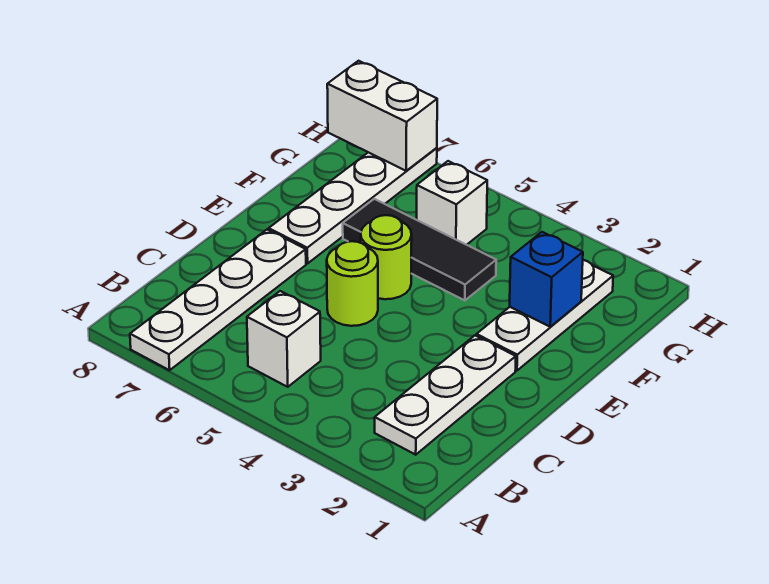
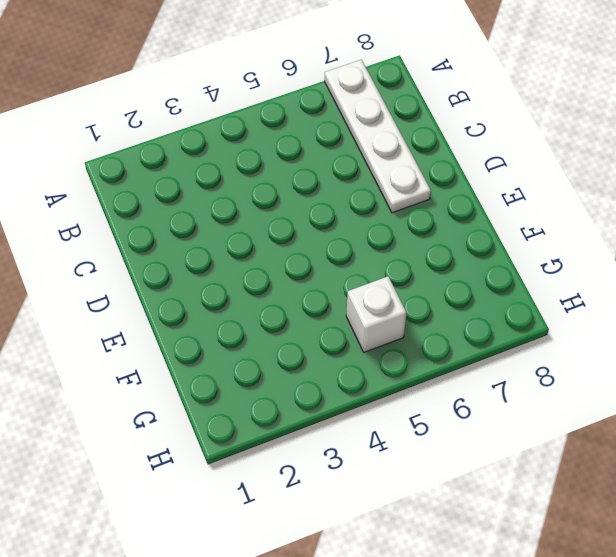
none -> white 1x3 plate [375,335,516,455]
none -> white 1x1 brick [247,291,321,387]

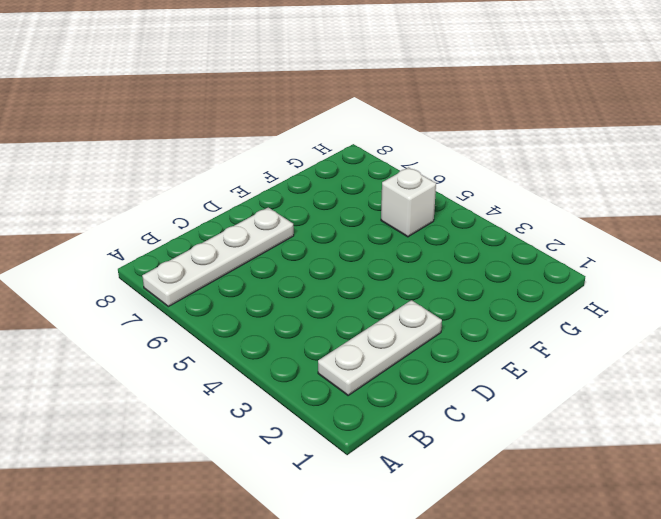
none -> white 1x1 brick [247,291,321,387]
none -> lime 1x1 round brick [327,241,378,326]

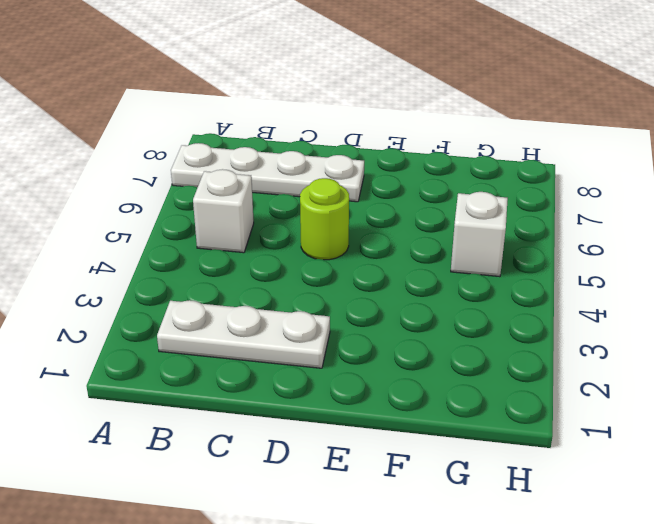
none -> white 1x3 plate [476,260,613,371]
none -> lime 1x1 round brick [361,215,412,299]

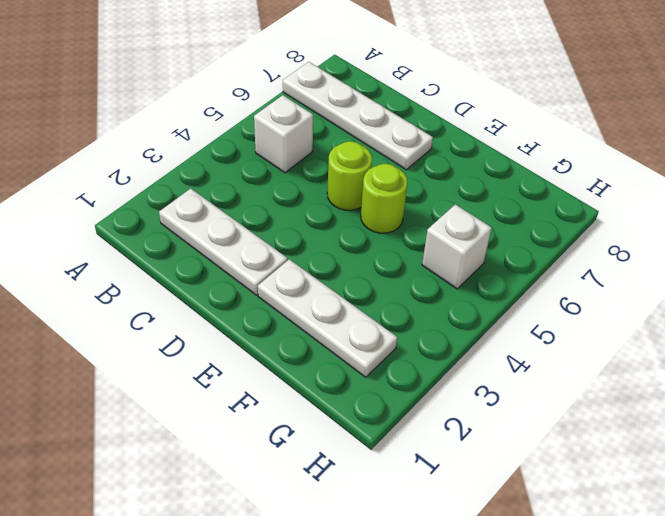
none -> white 1x4 plate [269,148,437,264]
none -> black 1x3 tile [343,199,496,300]

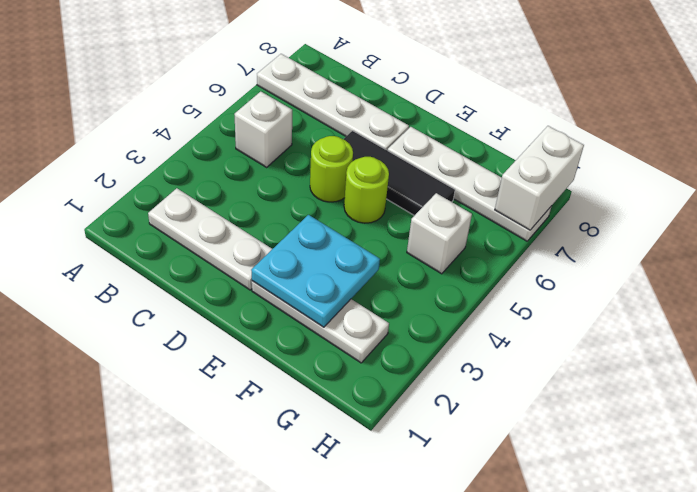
black 1x3 tile [344,131,455,216] -> black 1x3 tile turned to [343,199,496,300]
cyan 2x2 plate [251,215,380,327] -> blue 1x1 brick [510,232,583,327]

